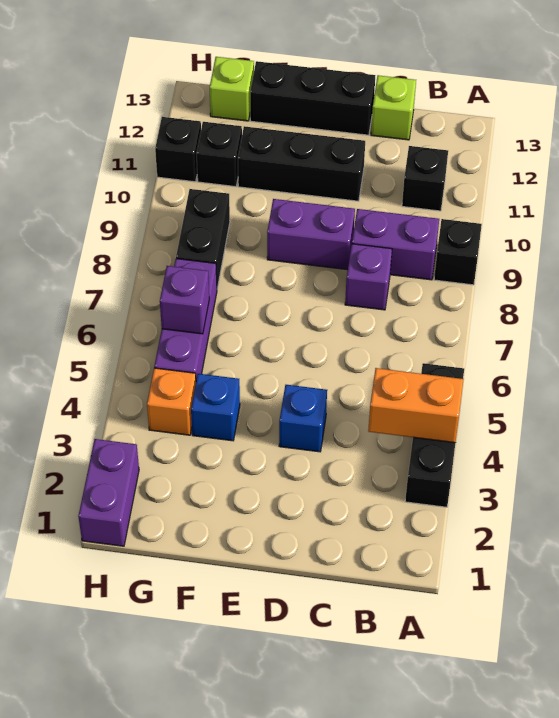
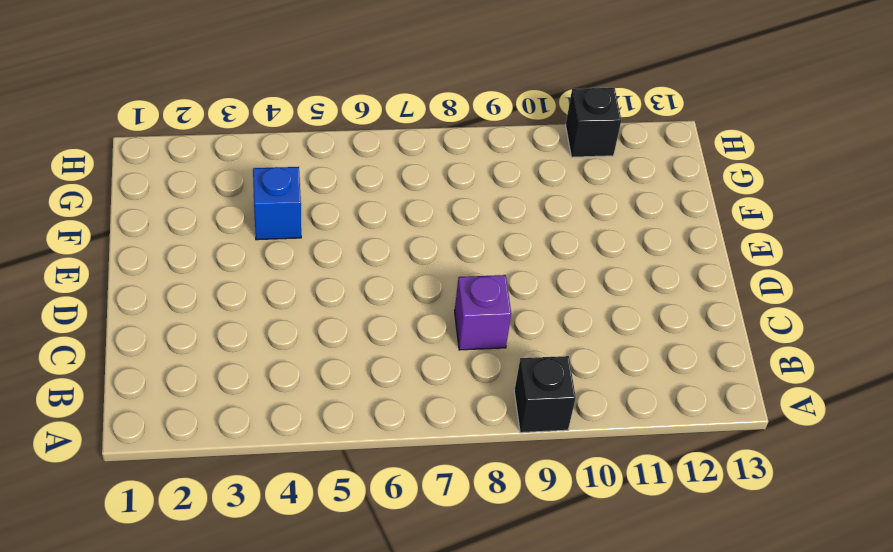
none -> black 1x3 brick [405,363,464,507]
none -> purple 1x2 brick [352,209,439,280]
none -> black 1x1 brick [402,146,448,211]

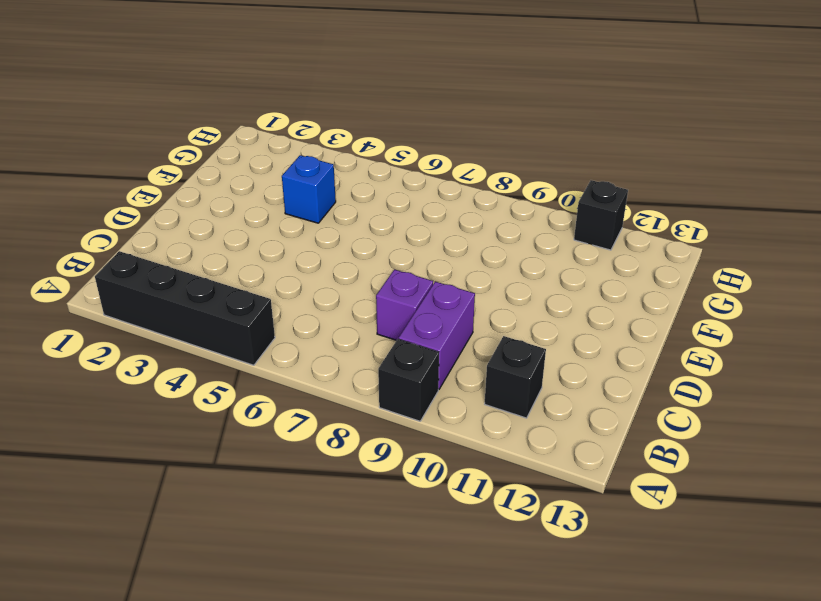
black 1x4 brick [95,251,275,365] -> black 1x3 brick [405,363,464,507]
none -> lime 1x1 brick [371,75,416,140]
none -> blue 1x1 brick [279,385,327,452]
none -> purple 1x2 brick [267,199,355,270]

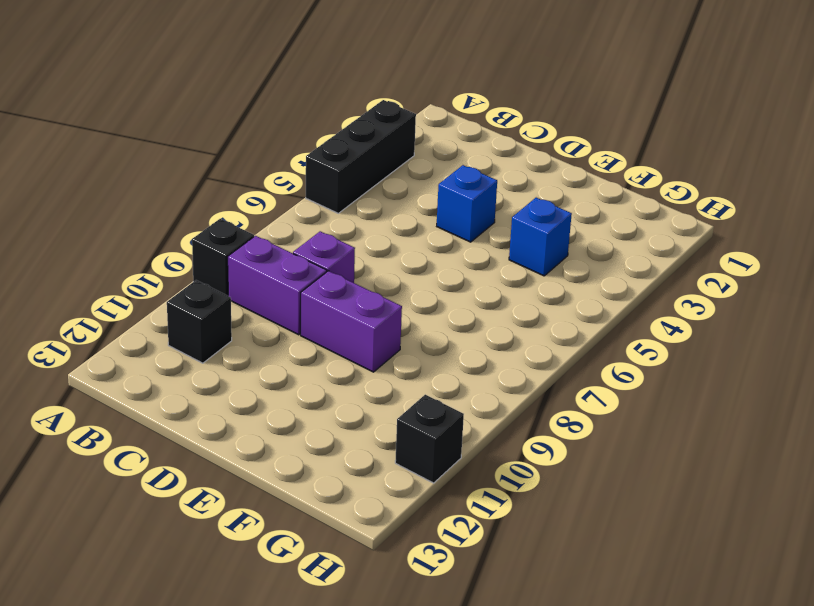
none -> lime 1x1 brick [371,75,416,140]
none -> black 1x3 brick [238,126,365,201]
none -> black 1x3 brick [250,61,375,135]

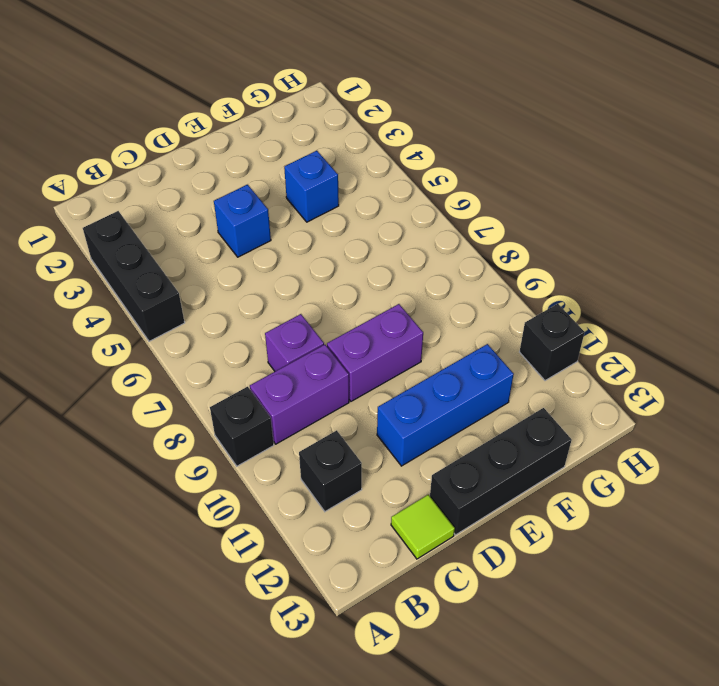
lime 1x1 tile [391,495,455,559] -> lime 1x1 brick [371,75,416,140]
blue 1x3 brick [377,344,514,466] -> black 1x3 brick [238,126,365,201]
none -> orange 1x1 brick [147,368,196,435]
none -> purple 1x3 brick [154,259,217,380]
none -> black 1x2 brick [176,189,230,288]

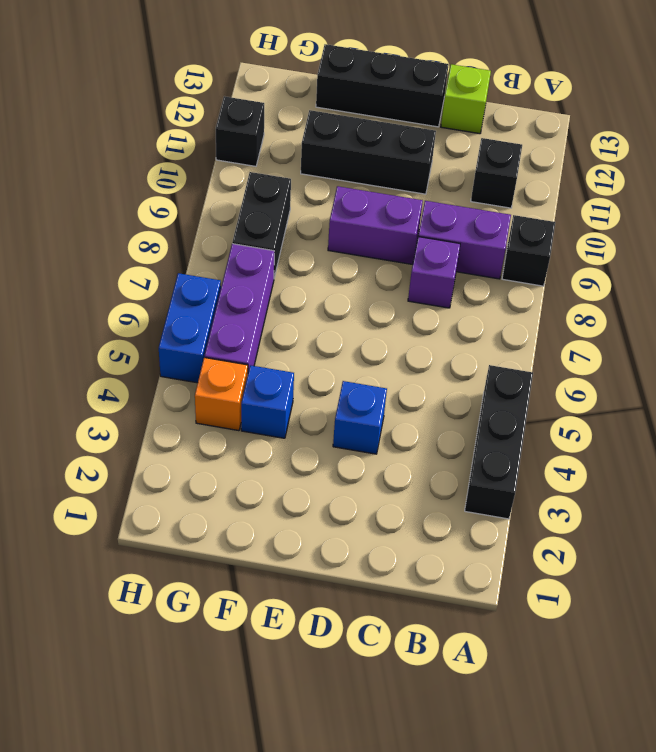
blue 1x2 brick [159,273,221,383] -> none
none -> black 1x1 brick [197,122,242,187]
none -> lime 1x1 brick [210,57,254,121]
none -> purple 1x2 brick [78,439,139,546]

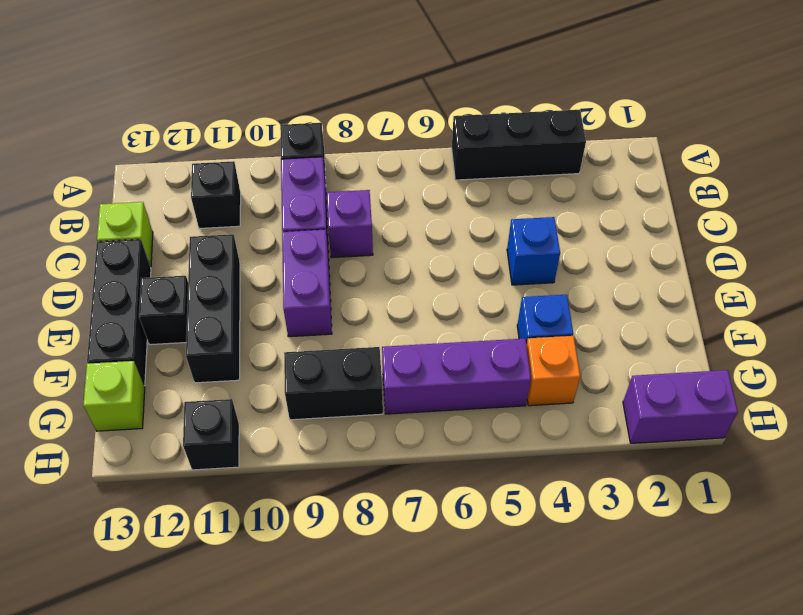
black 1x1 brick [139,276,188,345] -> black 1x1 brick moved to [197,122,242,187]
none -> orange 1x2 brick [368,368,464,443]
none -> purple 1x1 brick [160,266,209,334]

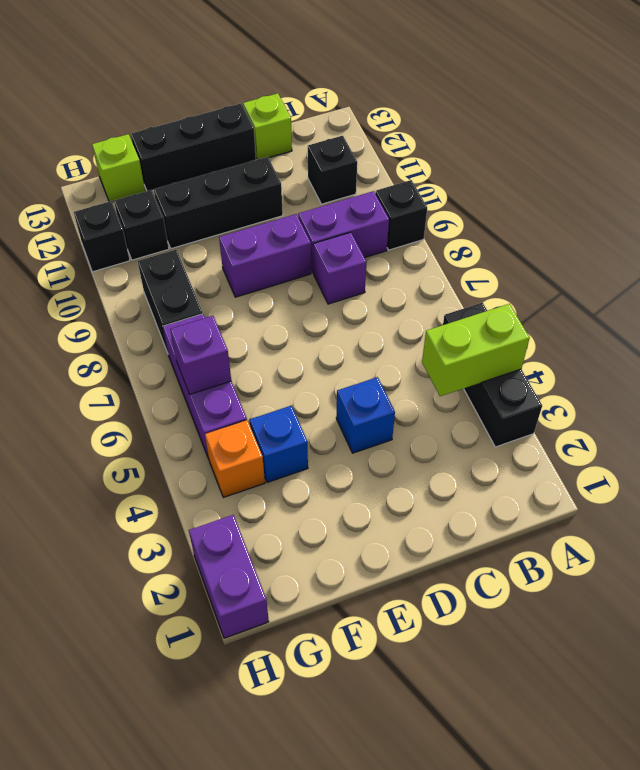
lime 1x2 brick [422,304,530,396] -> orange 1x2 brick [368,368,464,443]

